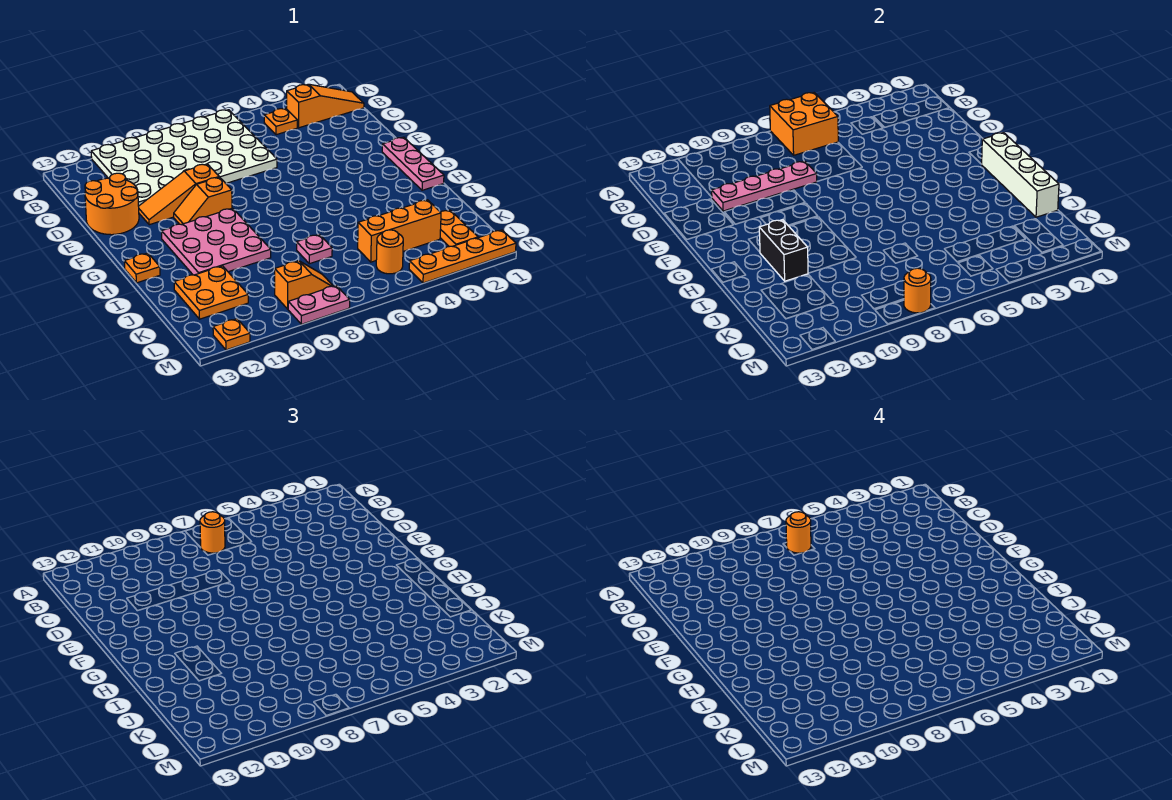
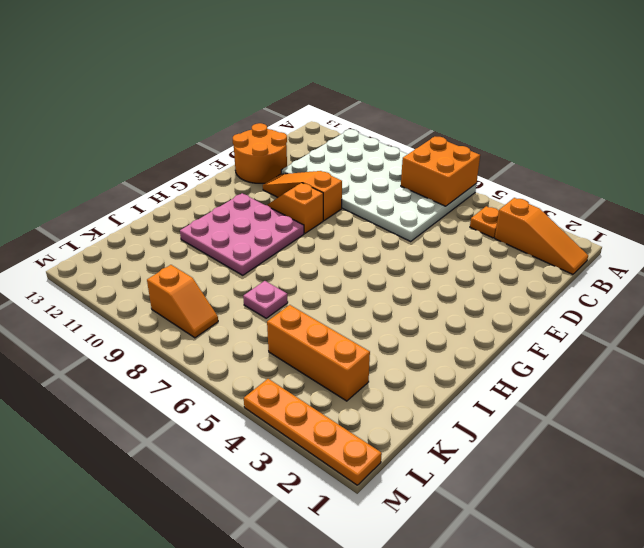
none -> pink 1x3 plate [382,137,444,190]
none -> orange 1x1 plate [124,253,160,283]
none -> orange 2x2 plate [174,266,248,319]

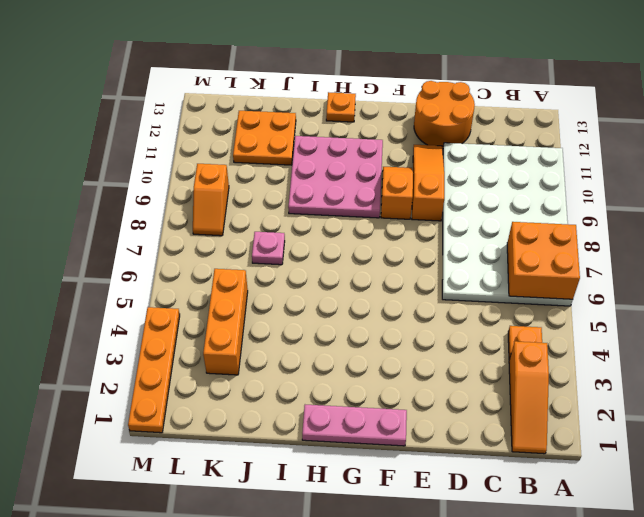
none -> orange 1x2 plate [440,210,478,247]
none -> orange 1x1 round brick [376,230,403,274]
none -> pink 1x2 plate [288,285,350,324]

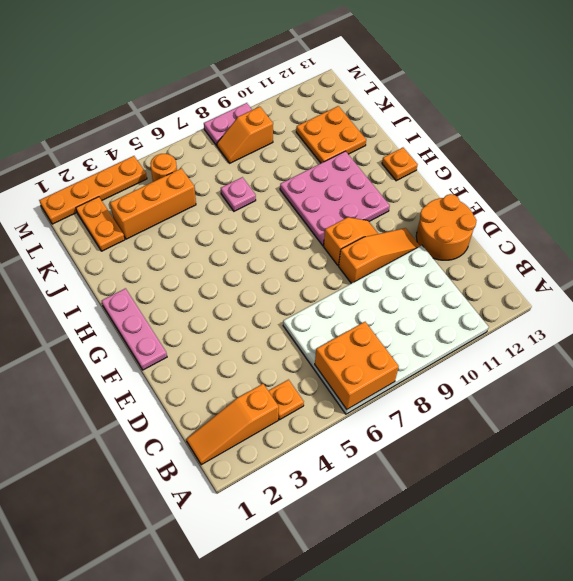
none -> orange 1x1 plate [213,319,250,350]
none -> pink 1x4 plate [712,161,817,211]
none -> white 1x4 brick [982,133,1059,217]

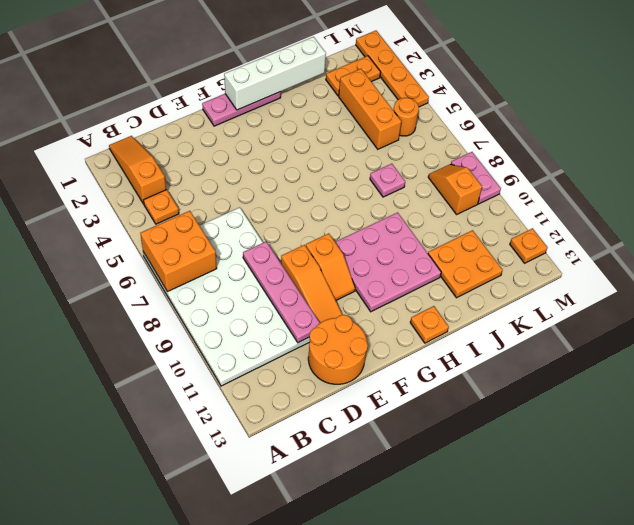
none -> black 1x2 brick [759,220,808,281]
none -> orange 1x1 round brick [904,268,931,313]
none -> orange 1x1 round brick [200,512,225,553]

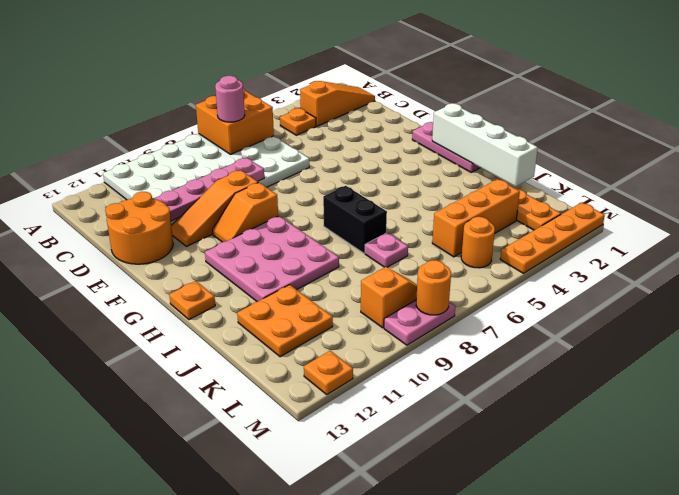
pink 1x1 round brick [215,76,245,122] -> orange 1x1 round brick [200,512,225,553]
black 1x2 brick [323,186,387,253] -> black 1x2 brick moved to [759,220,808,281]
none -> orange 1x1 round brick [786,512,811,553]

